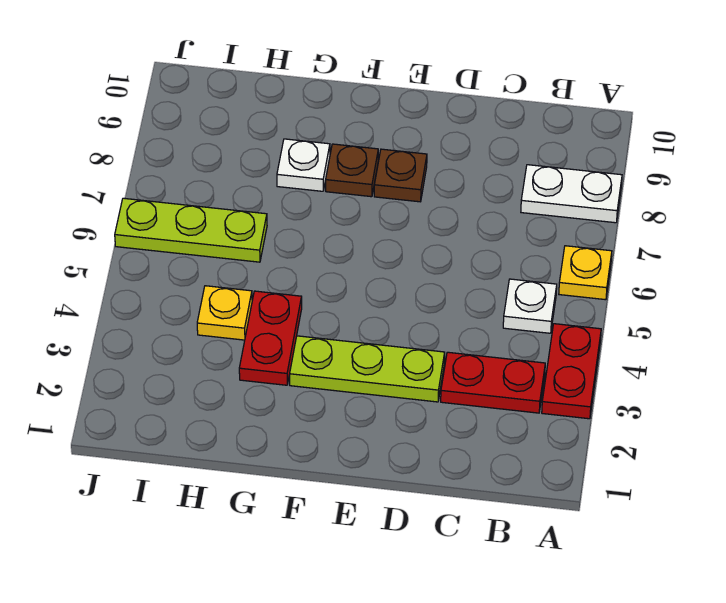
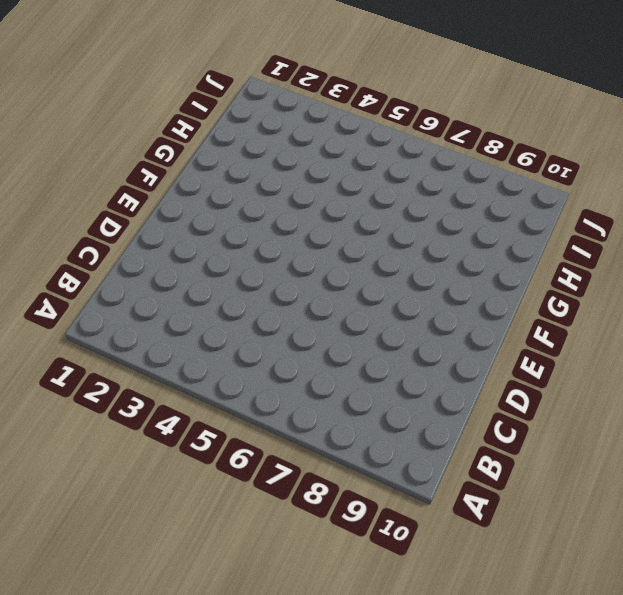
none -> red 1x2 plate [542,324,601,419]
none -> yellow 1x1 plate [559,246,612,300]
none -> white 1x2 plate [521,165,622,223]

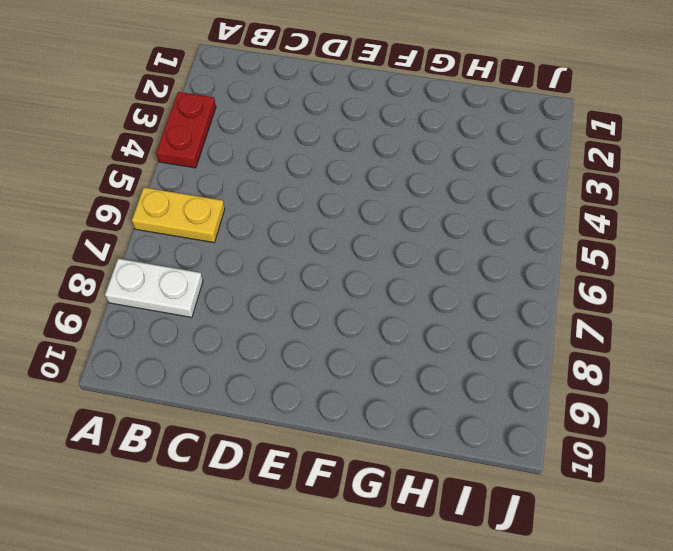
yellow 1x2 plate [132,188,225,243] -> yellow 1x1 plate [559,246,612,300]
none -> red 1x2 plate [441,352,545,413]
none -> white 1x1 plate [503,279,557,333]
none -> lime 1x3 plate [290,336,445,402]

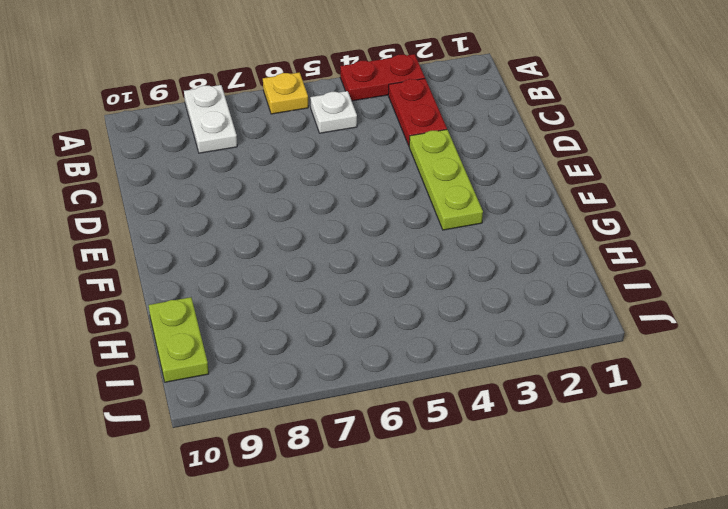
lime 1x2 plate [149,297,209,382] -> none
none -> brown 1x1 plate [374,149,427,202]
none -> brown 1x1 plate [326,144,378,197]
none -> red 1x2 plate [239,291,302,385]

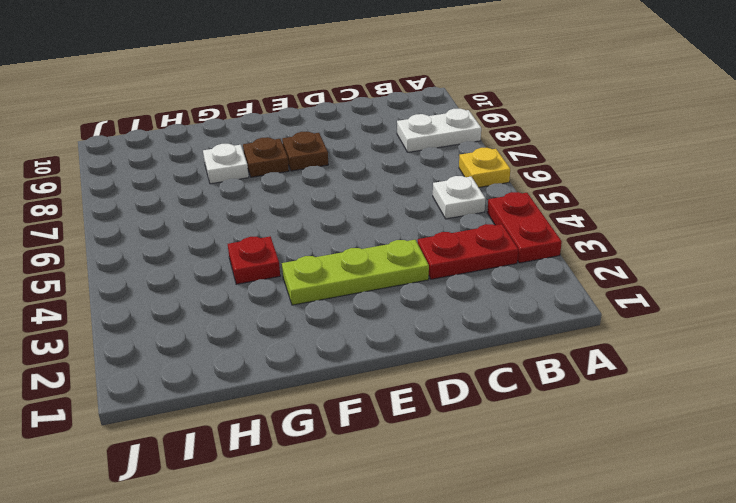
red 1x1 plate [228,236,280,284] -> red 1x2 plate [239,291,302,385]
none -> yellow 1x1 plate [197,286,252,340]
none -> lime 1x3 plate [115,198,267,262]

